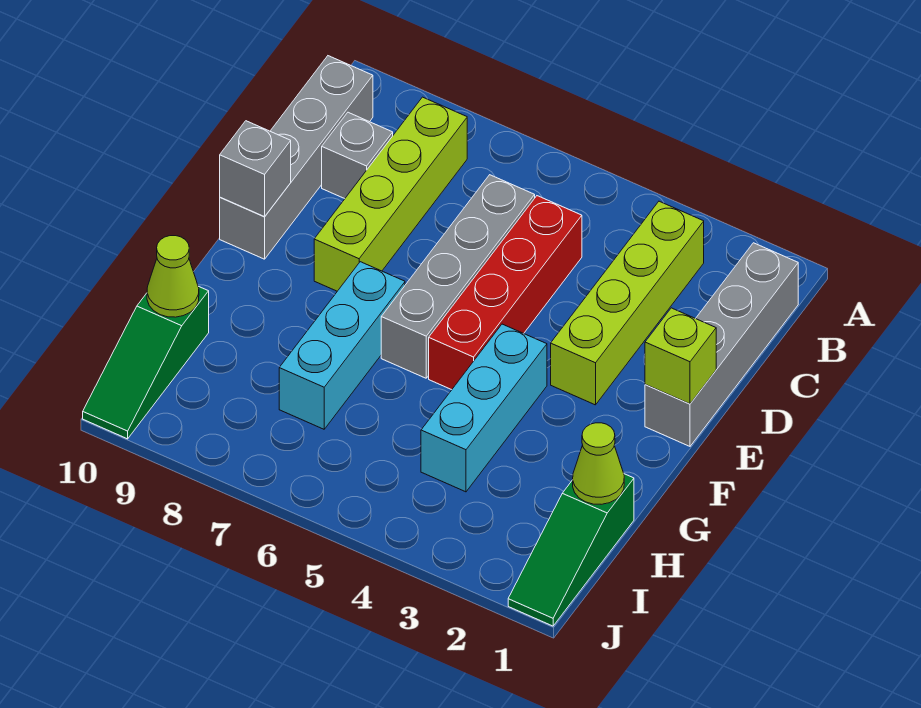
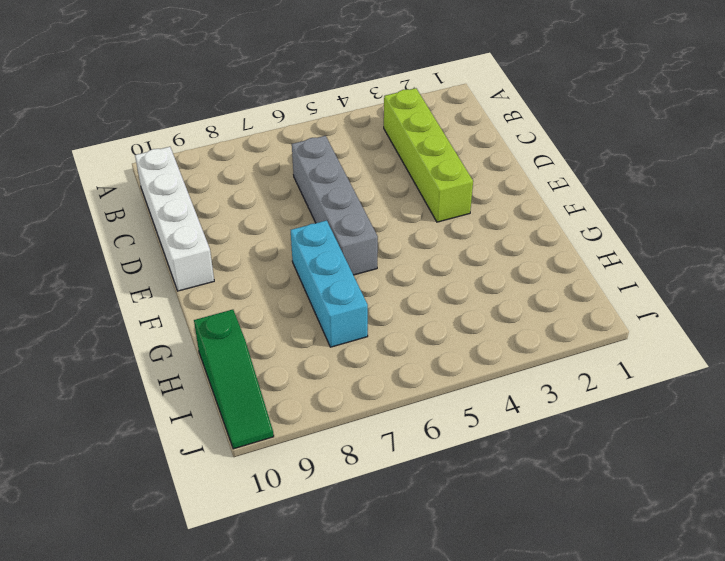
white 1x4 brick [135,147,214,291] -> grey 1x4 brick [220,56,373,259]
none -> grey 1x4 brick [645,243,798,446]
none -> lime 1x4 brick [314,97,467,291]
none -> red 1x4 brick [429,196,582,390]

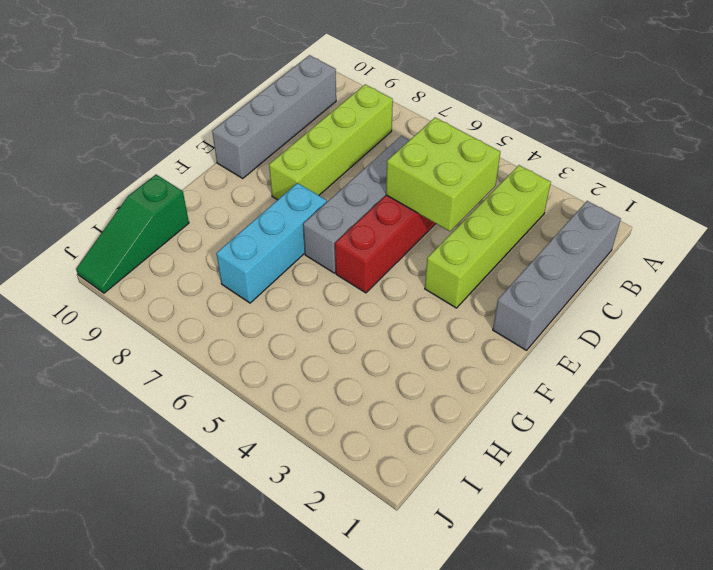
lime 2x2 brick [386,118,500,231] -> none
none -> grey 1x1 brick [322,112,393,199]
none -> cyan 1x3 brick [421,324,547,492]
none -> green 1x3 slope [508,474,634,626]

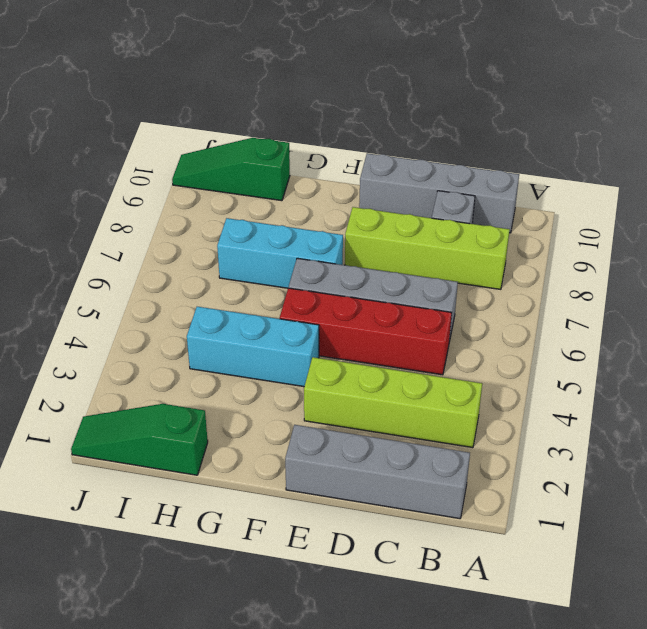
none -> lime 1x1 brick [645,308,716,404]
none -> grey 1x1 brick [220,121,291,217]
none -> lime 1x1 cone [573,423,624,504]

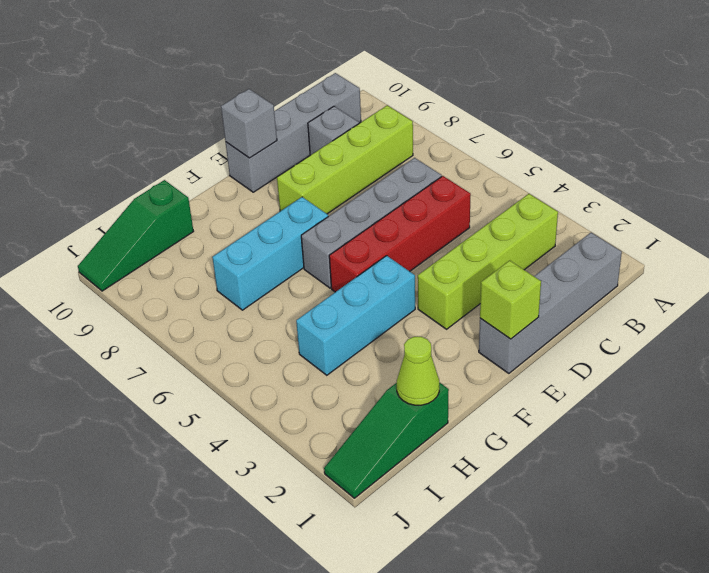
none -> lime 1x1 cone [147,236,199,317]

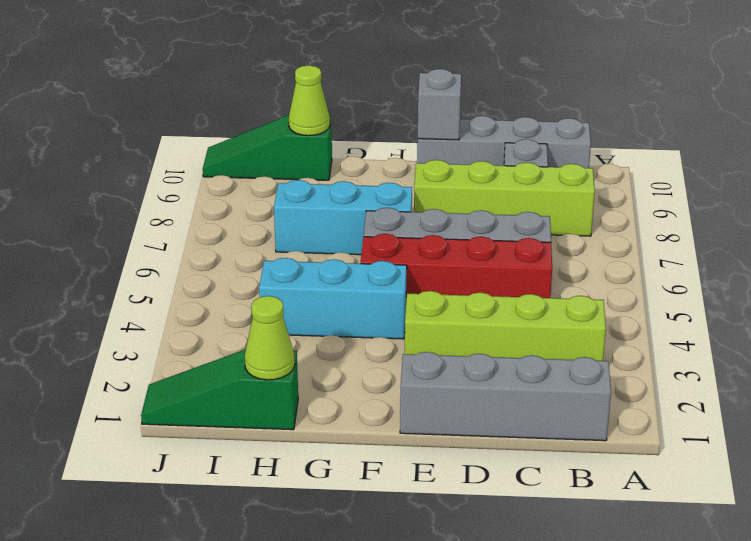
none -> lime 1x1 brick [645,308,716,404]

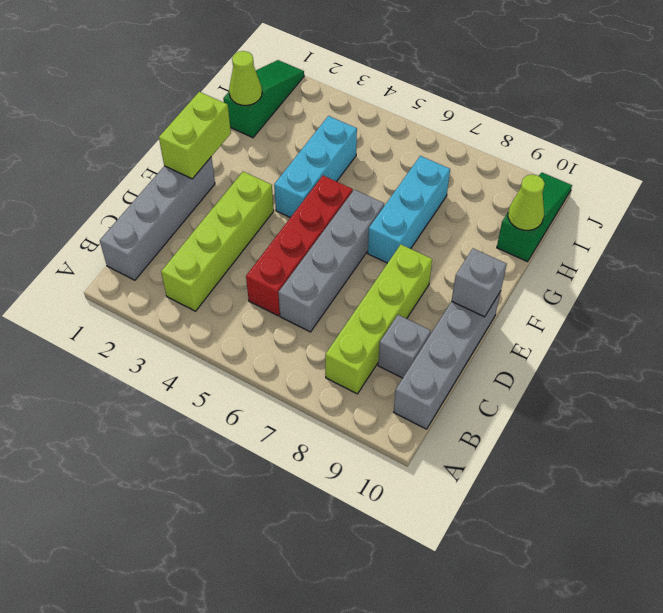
lime 1x2 brick [159,92,231,179] -> lime 1x1 brick [645,308,716,404]

